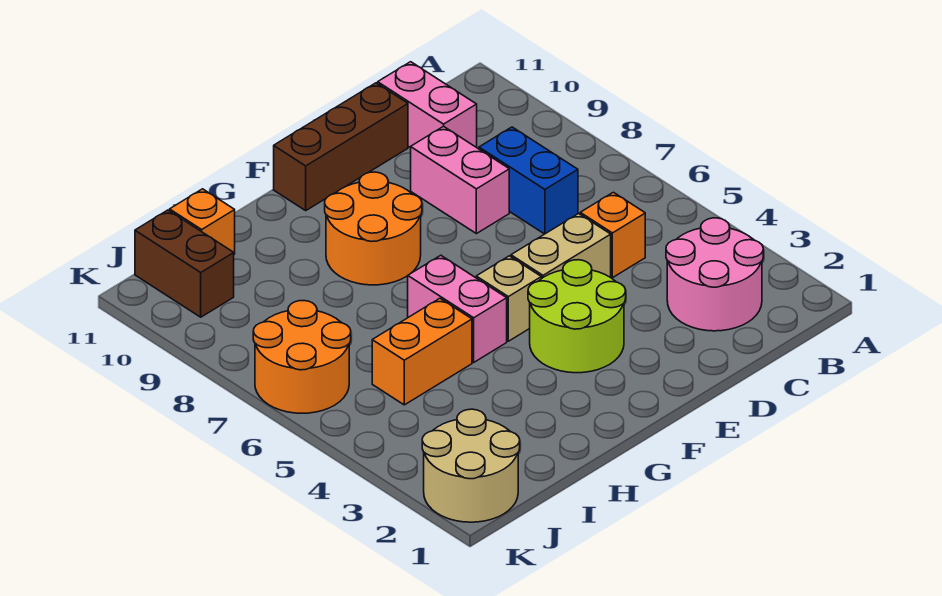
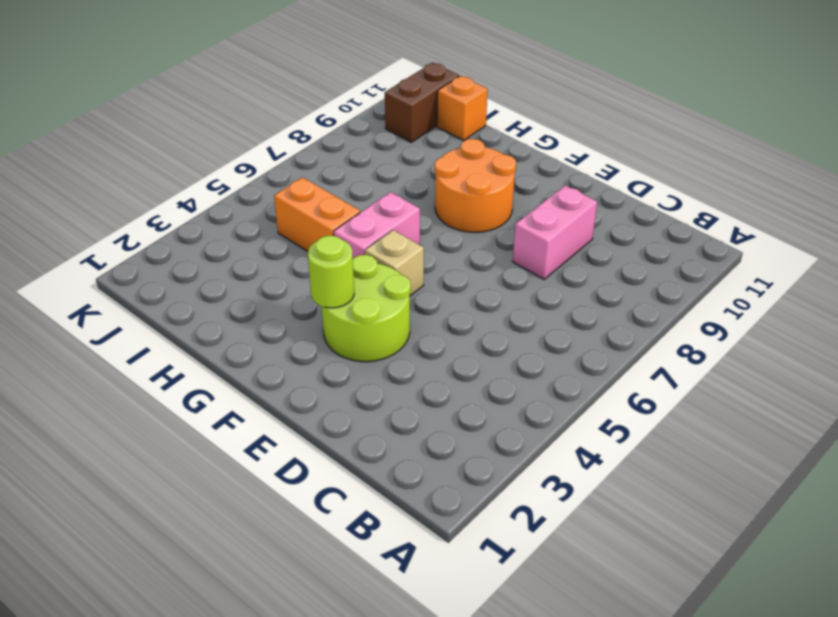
lime 1x1 round brick [308,236,354,308] -> none
none -> pink 2x2 round brick [666,218,763,331]
none -> orange 1x1 brick [580,192,645,278]
none -> blue 1x2 brick [479,127,578,234]

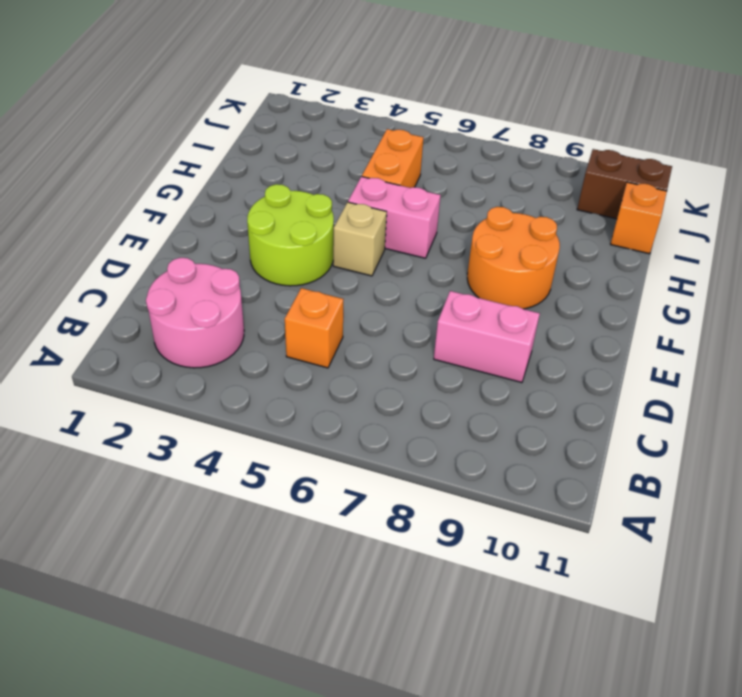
none -> blue 1x2 brick [479,127,578,234]
none -> pink 1x2 brick [378,62,477,148]
none -> tan 1x2 brick [511,214,611,279]

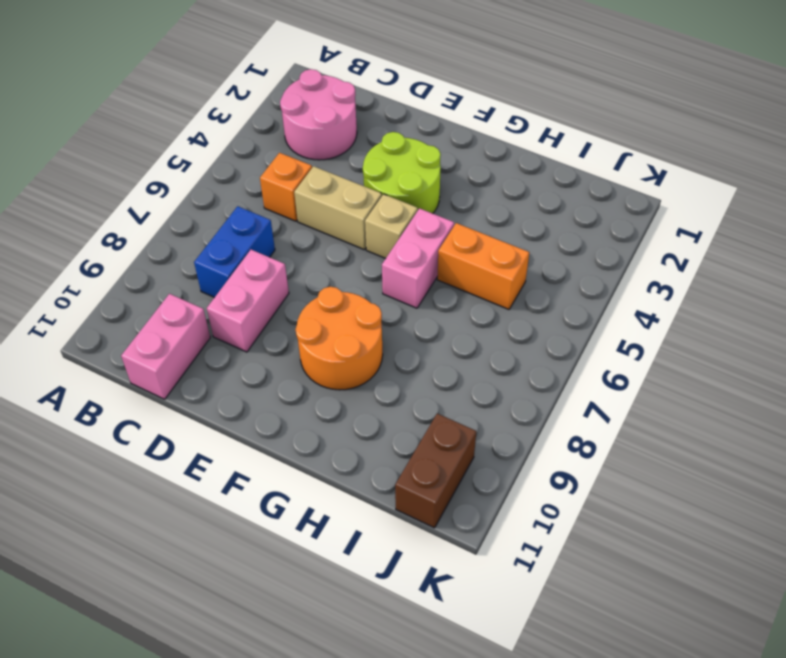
none -> brown 1x3 brick [274,83,408,210]
none -> orange 1x1 brick [170,189,235,254]
none -> tan 2x2 round brick [422,409,520,522]

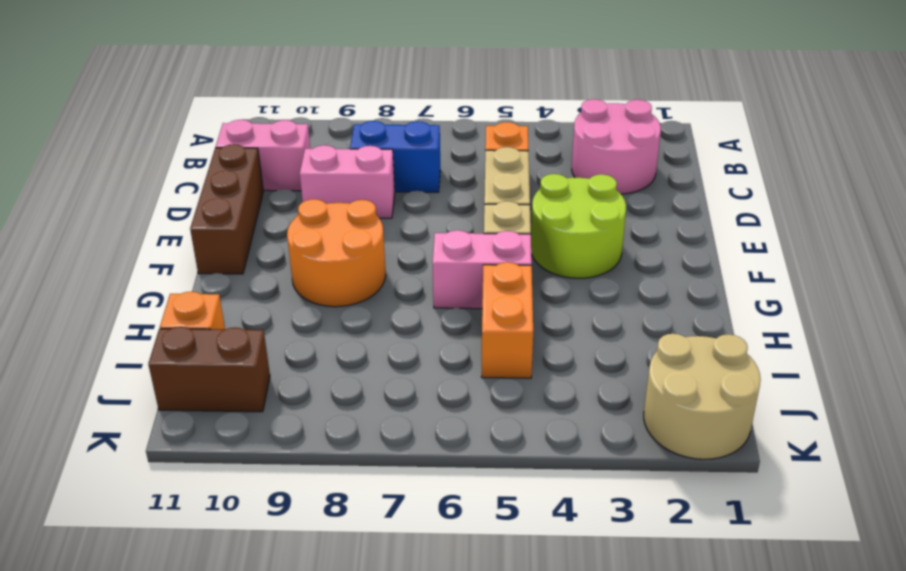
none -> orange 2x2 round brick [253,301,351,413]

